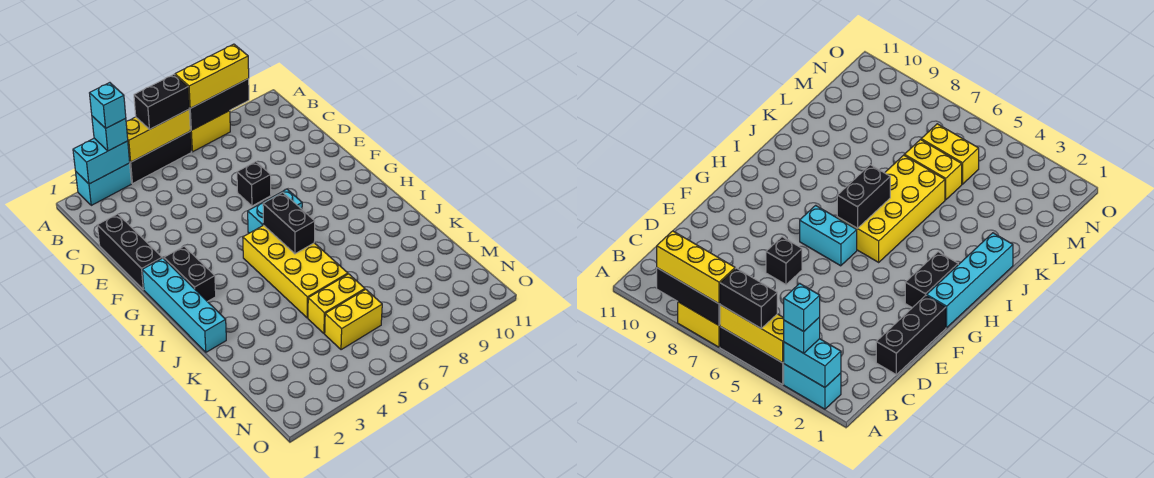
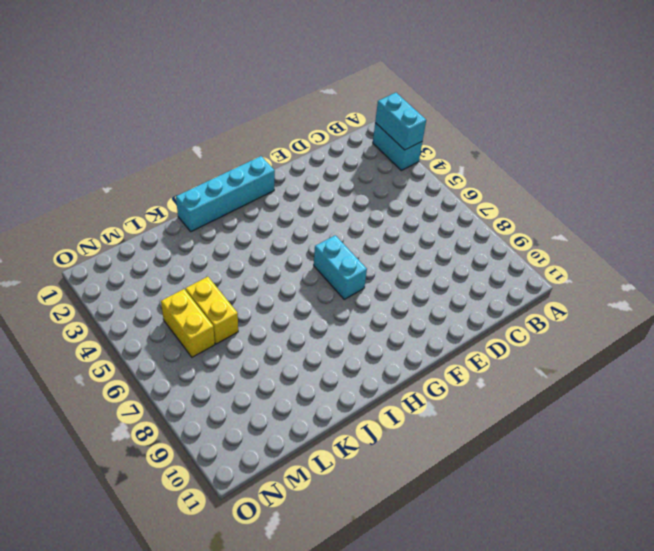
none -> black 1x3 brick [130,132,191,184]
none -> yellow 1x2 brick [190,111,230,152]
none -> black 1x3 brick [97,214,162,290]

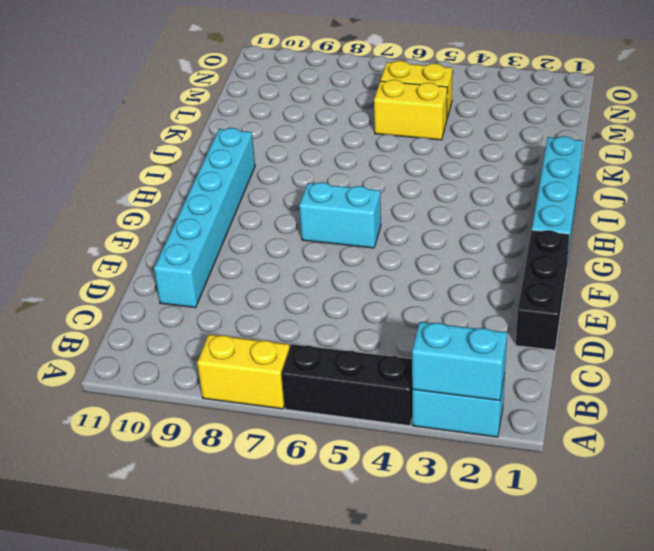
cyan 1x6 brick [154,128,255,308] -> none
none -> black 1x1 brick [237,162,271,206]
none -> black 1x2 brick [164,246,216,302]
none -> yellow 2x4 brick [243,225,348,318]

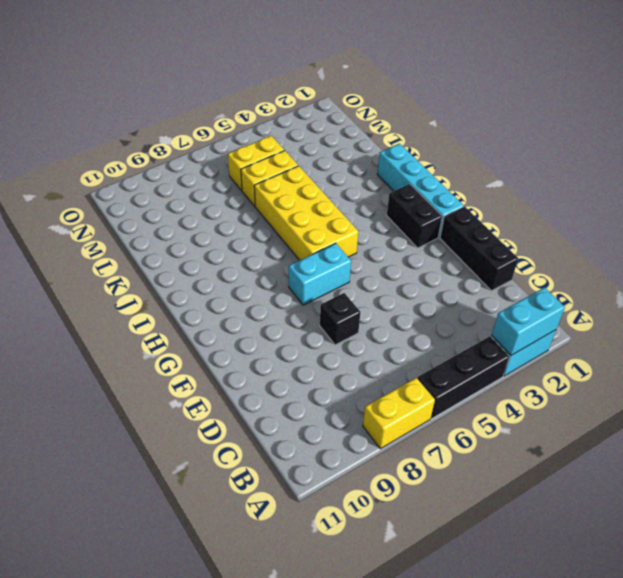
none -> yellow 1x3 brick [126,109,190,162]
none -> black 1x3 brick [189,79,249,130]
none -> black 1x2 brick [263,192,315,254]

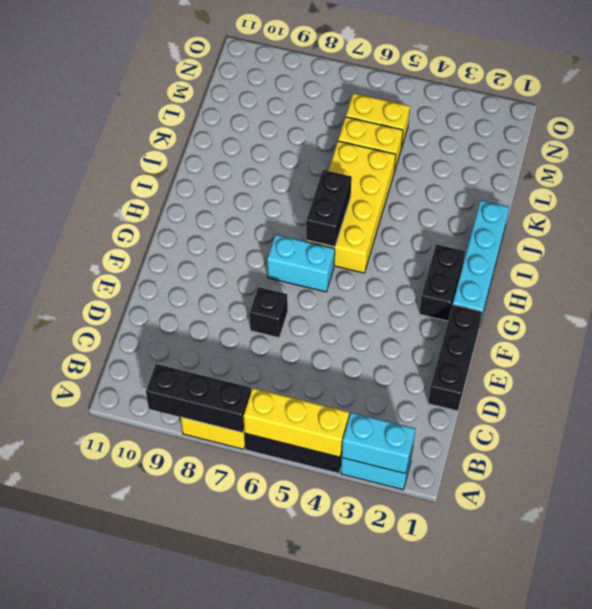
none -> cyan 1x1 brick [92,116,128,151]
none -> black 1x2 brick [134,74,189,129]
none -> yellow 1x3 brick [175,44,249,108]

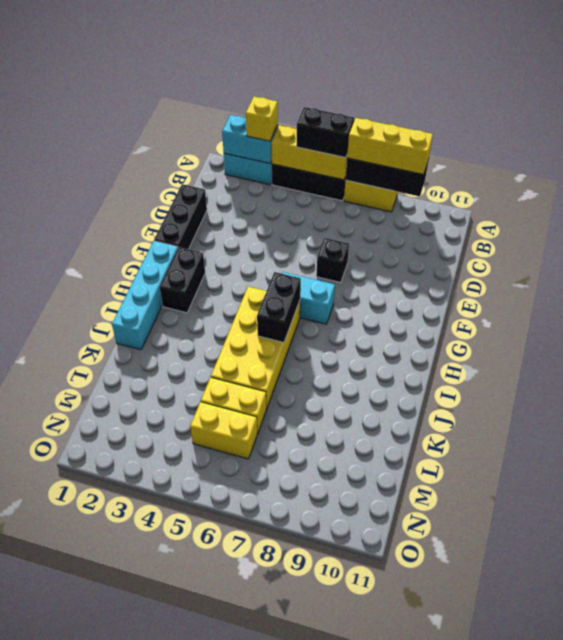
yellow 1x1 brick [246,97,278,141] -> cyan 1x1 brick [92,116,128,151]
none -> cyan 1x1 brick [90,83,126,128]

